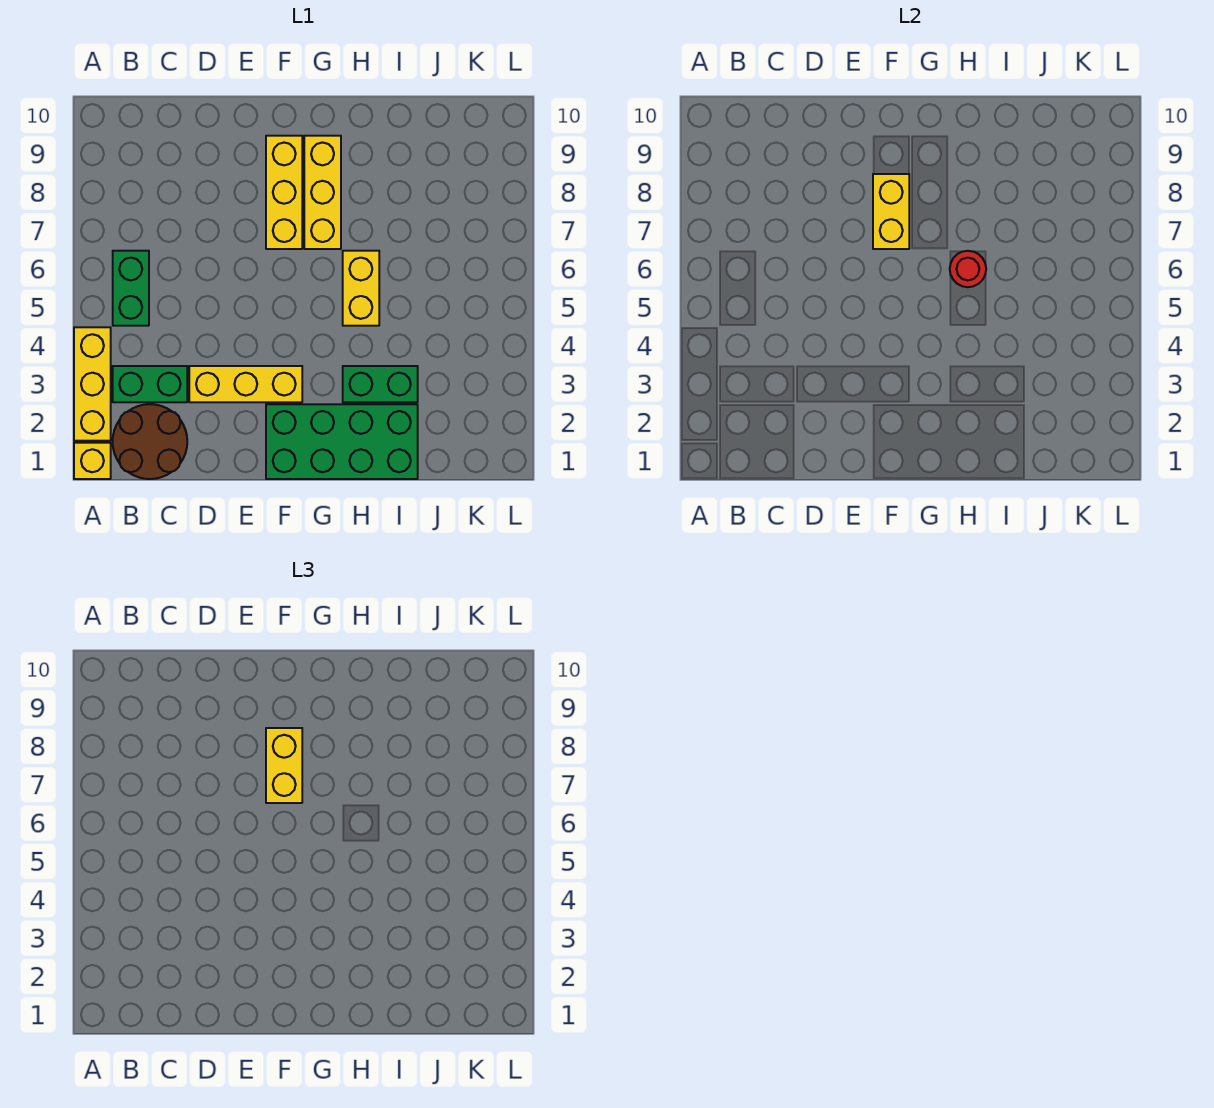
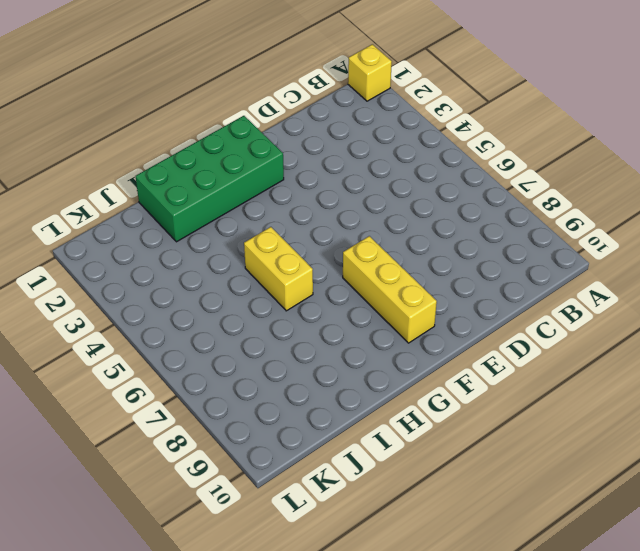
none -> yellow 1x3 brick [74,327,111,441]
none -> brown 2x2 round brick [113,404,187,479]
none -> green 1x2 brick [113,366,187,402]

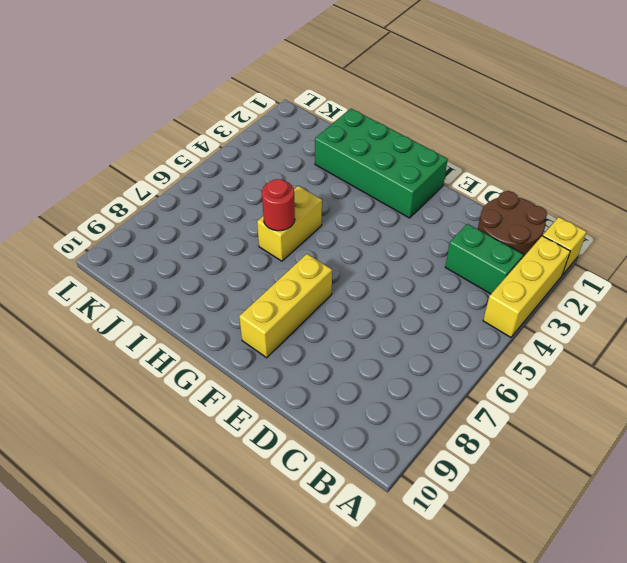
none -> green 1x2 brick [113,251,149,326]
none -> yellow 1x3 brick [189,366,302,402]
none -> yellow 1x3 brick [304,136,341,249]

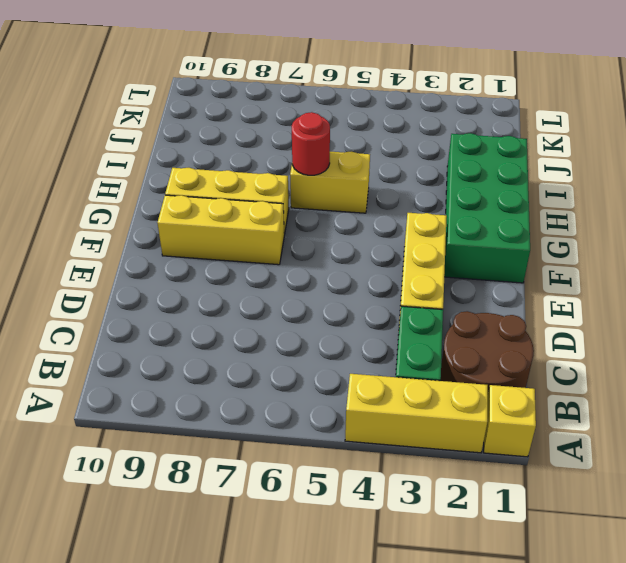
none -> green 1x2 brick [113,251,149,326]
none -> green 1x2 brick [343,366,418,402]
none -> yellow 1x2 brick [873,174,909,249]

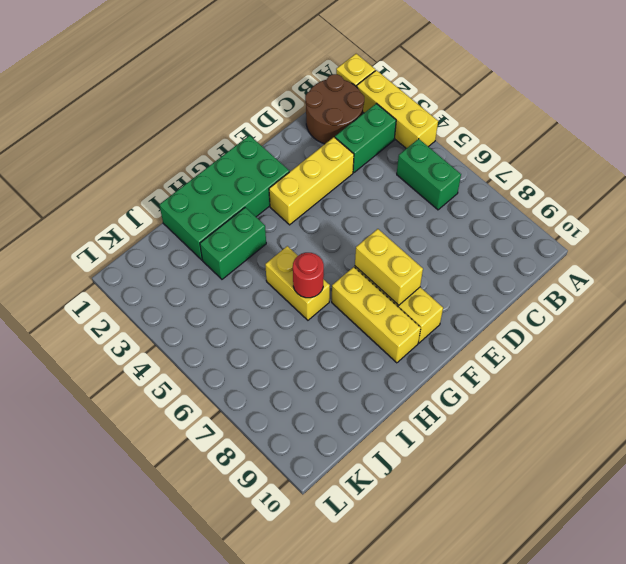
none -> yellow 1x2 brick [266,728,302,803]

